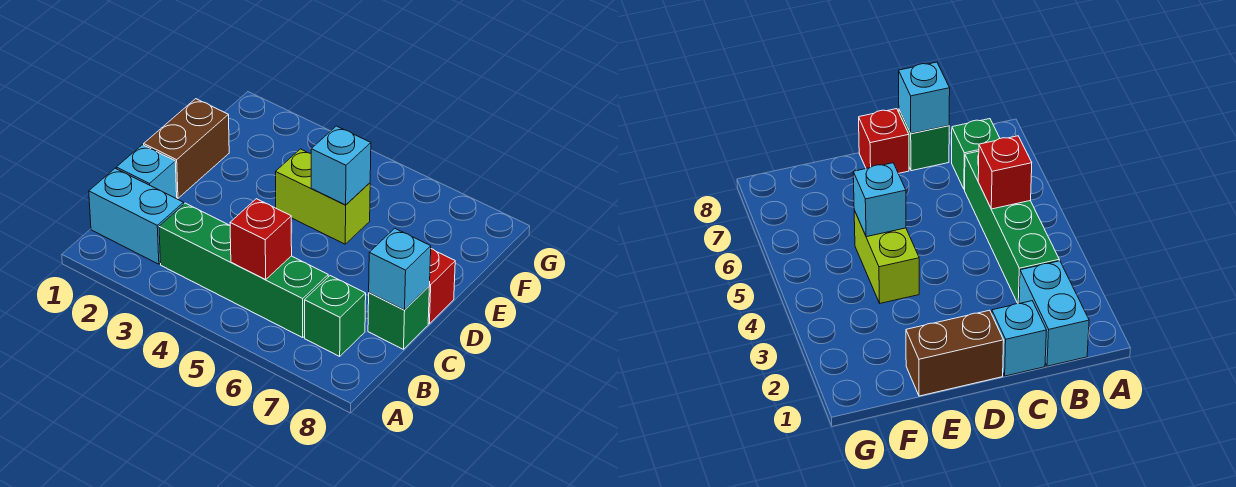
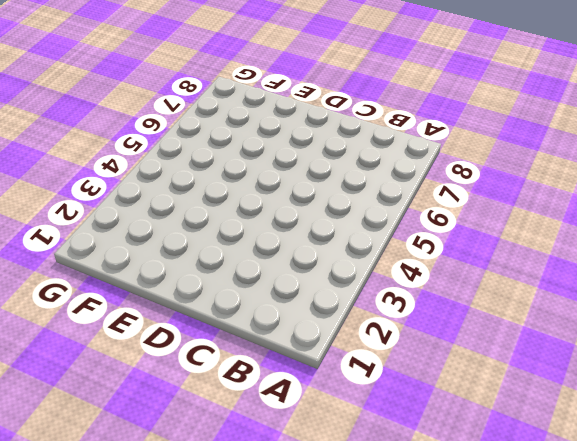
none -> cyan 1x2 brick [89,168,184,264]
none -> green 1x4 brick [159,203,328,338]

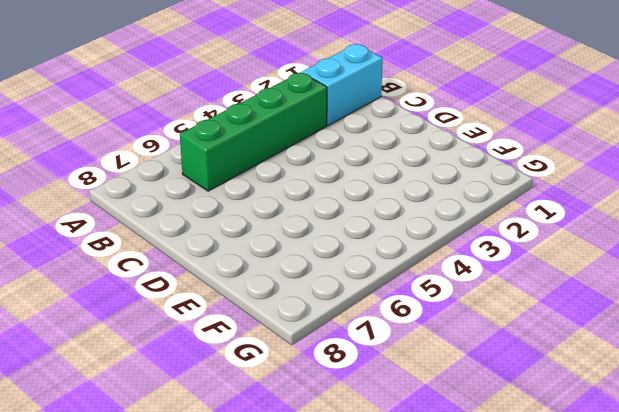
none -> green 1x1 brick [305,276,366,356]
none -> cyan 1x1 brick [116,145,177,199]

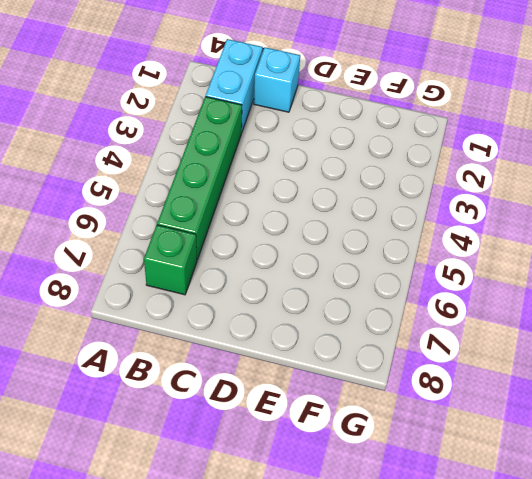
none -> green 1x1 brick [368,286,430,349]
none -> brown 1x2 brick [144,99,229,198]

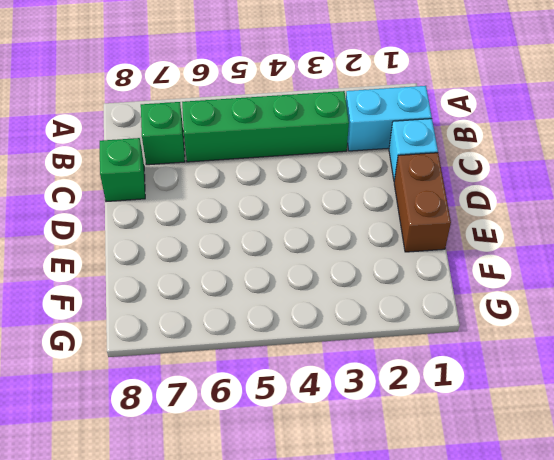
none -> red 1x1 brick [428,249,455,324]
none -> lime 1x2 brick [276,149,370,244]

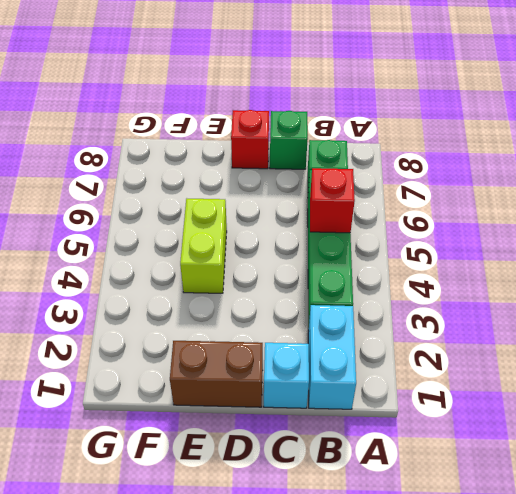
none -> cyan 1x1 brick [369,228,431,310]
none -> cyan 1x1 brick [311,126,371,205]

